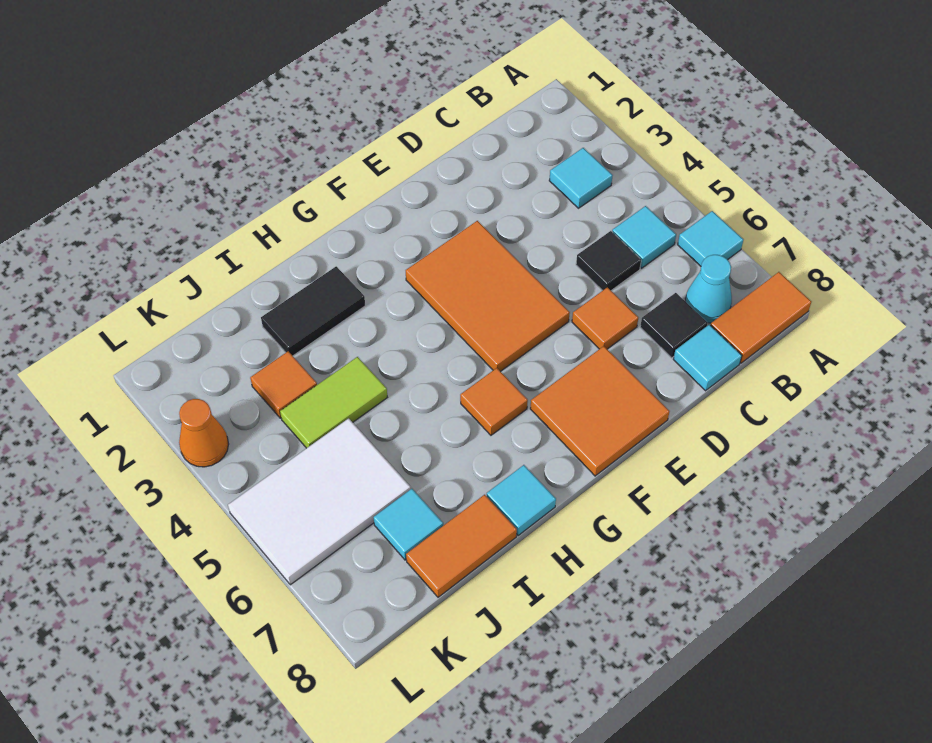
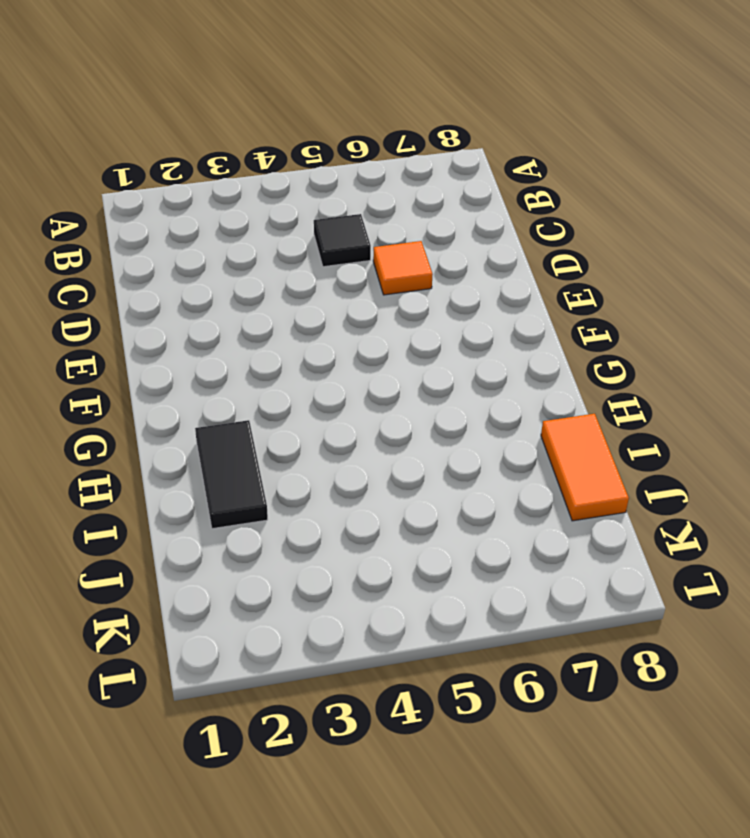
none -> cyan 1x1 tile [678,211,743,266]
none -> orange 1x2 tile [711,272,811,363]
none -> cyan 1x1 tile [549,148,613,208]

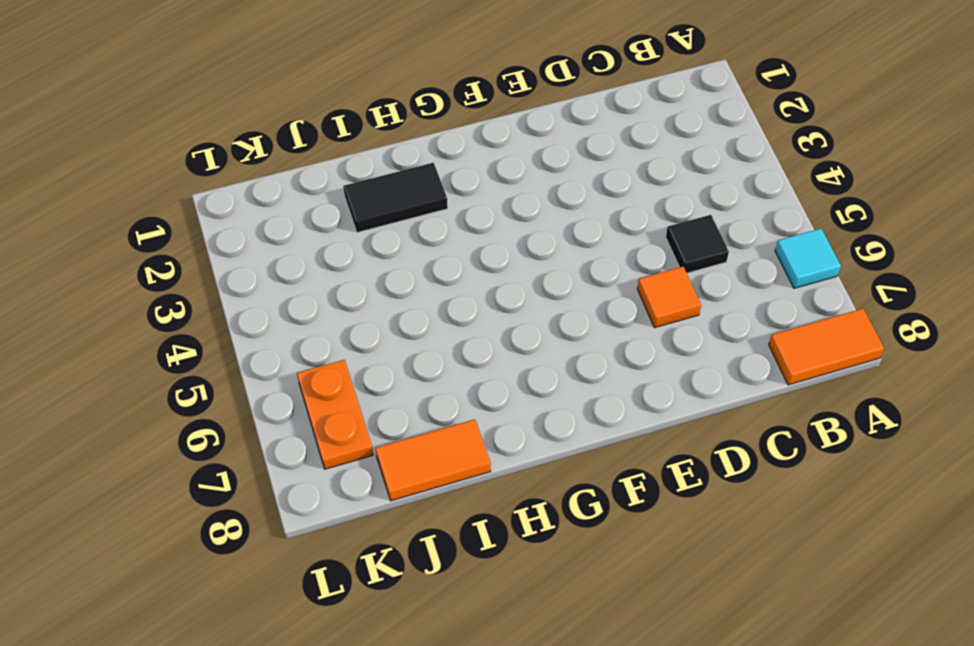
orange 1x2 plate [297,360,373,469] -> white 2x3 tile [228,418,411,585]
none -> cyan 1x1 tile [549,148,613,208]
none -> cyan 1x1 tile [612,206,676,268]
none -> cyan 1x1 cone [685,255,732,323]

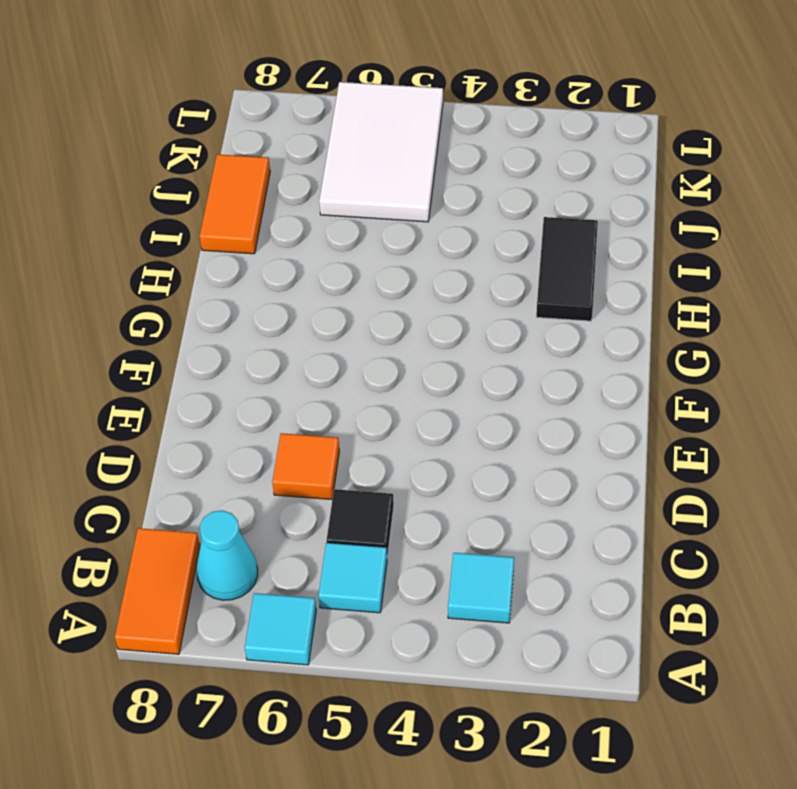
none -> black 1x1 tile [640,293,708,358]
none -> cyan 1x1 tile [673,325,742,391]
none -> orange 2x3 tile [406,221,570,372]

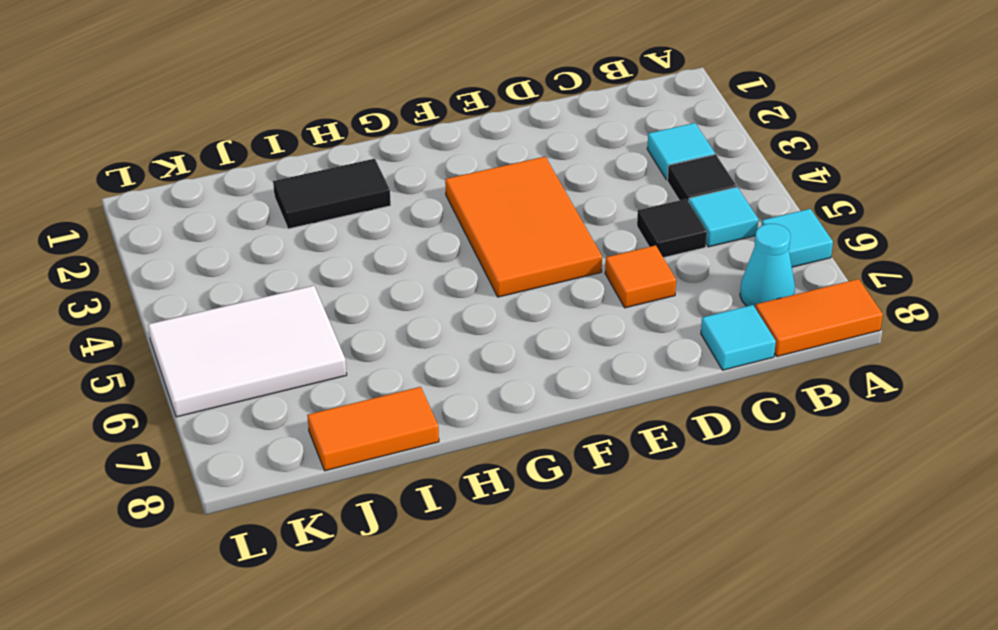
black 1x1 tile [667,154,736,202] -> black 1x1 tile moved to [640,293,708,358]
none -> orange 2x2 tile [530,346,669,476]
none -> orange 1x1 tile [460,368,528,435]
none -> cyan 1x1 tile [487,465,556,536]

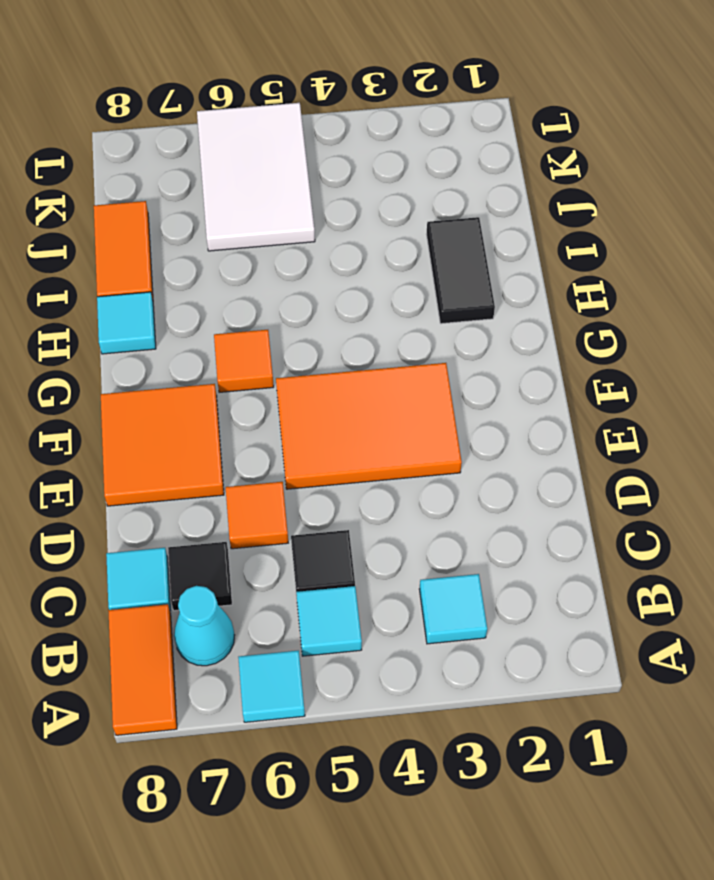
none -> lime 1x2 tile [280,357,387,448]
none -> orange 1x1 tile [250,351,317,418]
none -> cyan 1x1 tile [374,489,443,560]

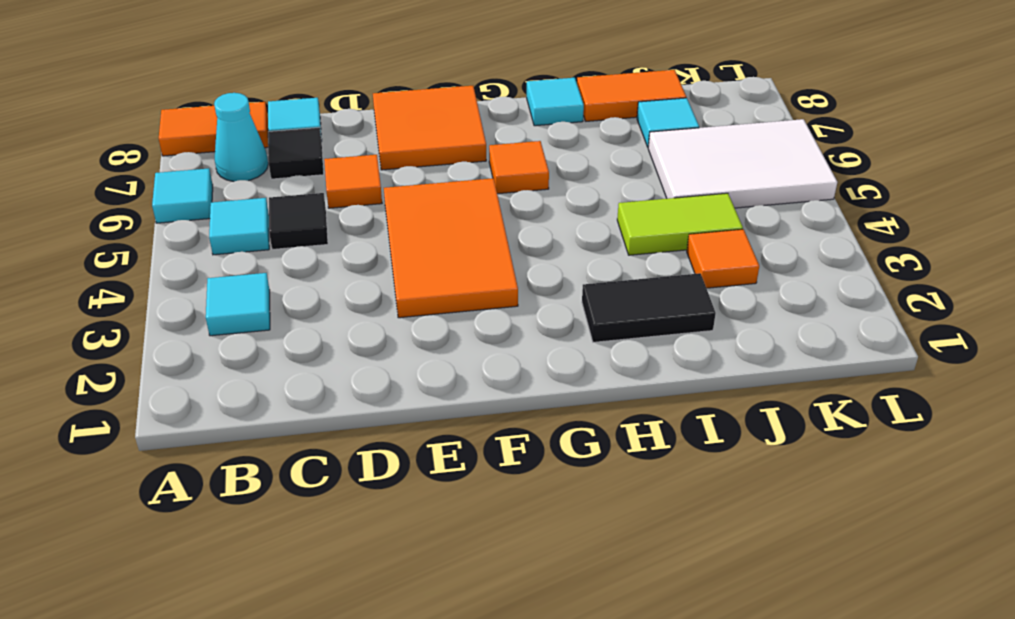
none -> orange 1x1 cone [179,399,229,467]

